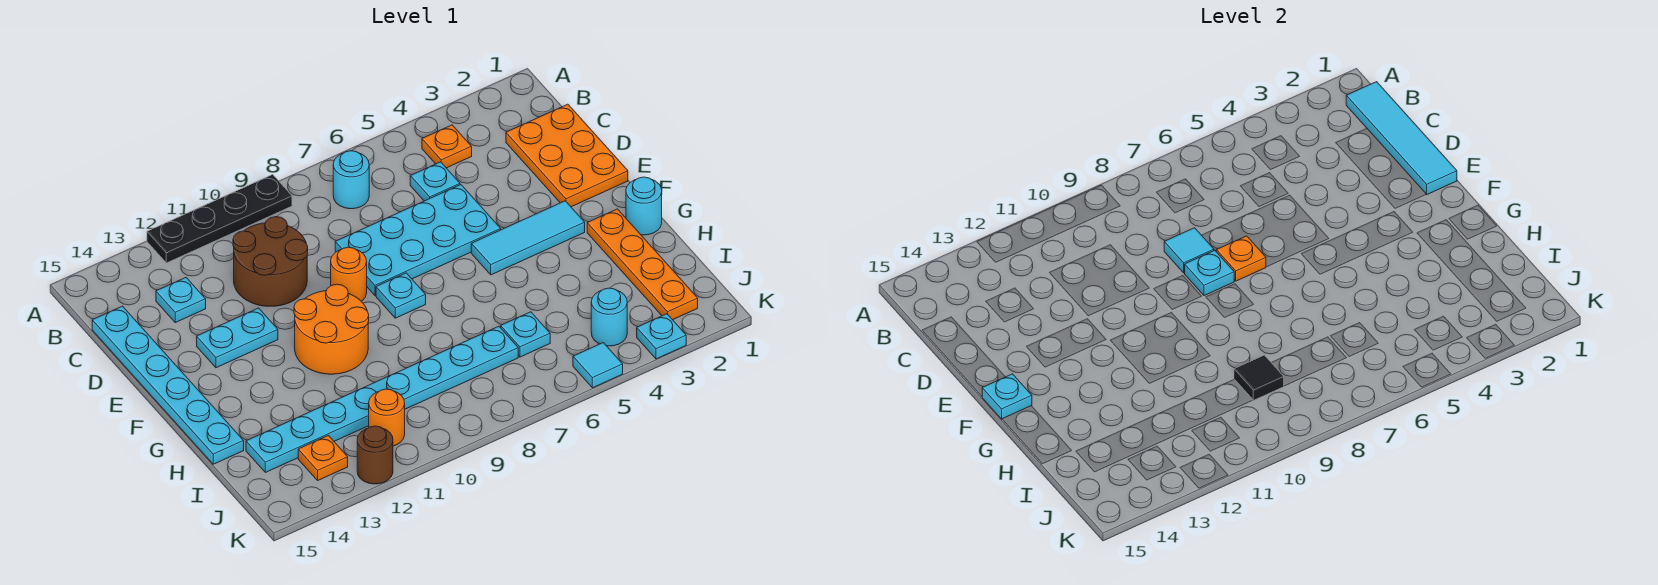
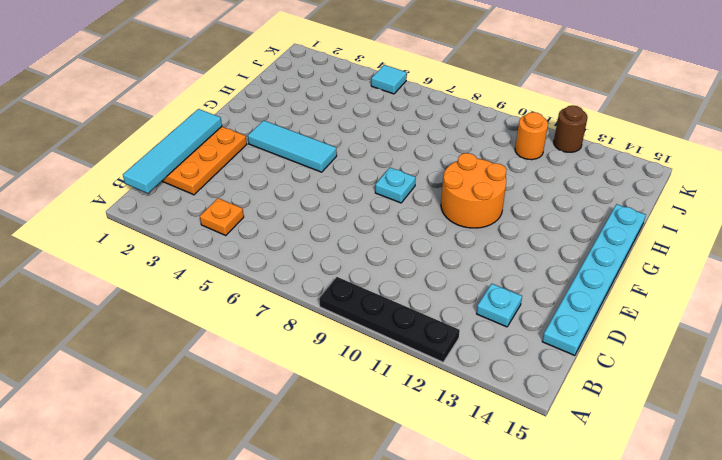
none -> cyan 1x1 round brick [333,151,369,209]
none -> cyan 1x1 plate [410,162,460,201]
none -> brown 2x2 round brick [233,217,308,306]
none -> cyan 2x4 plate [335,185,501,296]

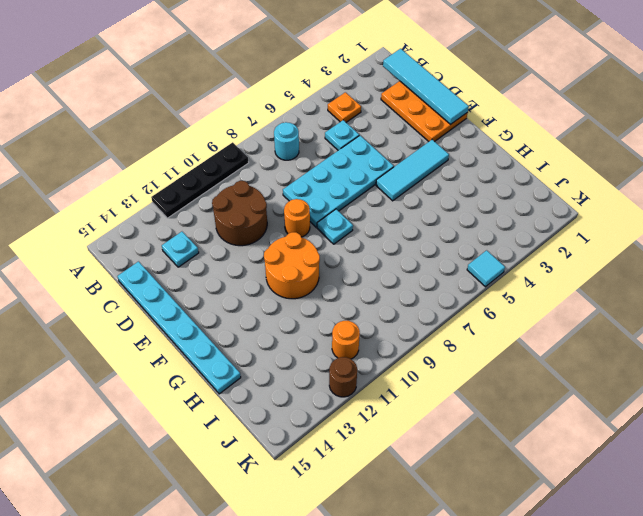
none -> cyan 1x2 plate [197,308,278,368]
none -> cyan 1x1 round brick [626,177,662,235]
none -> orange 1x4 plate [587,209,698,320]
none -> cyan 1x1 plate [501,312,550,357]

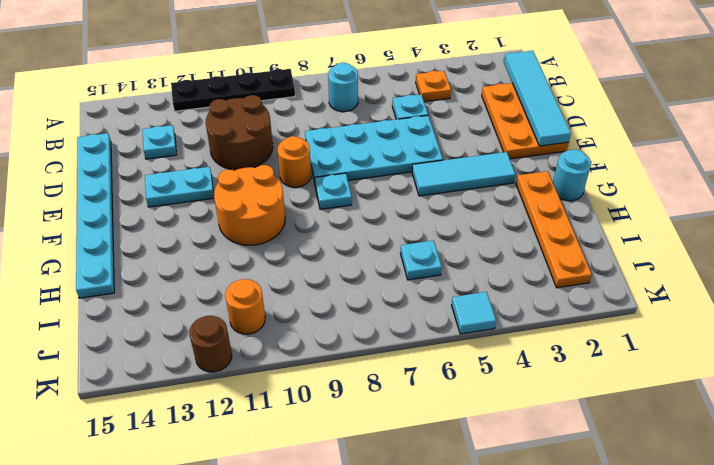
none -> cyan 1x8 plate [246,326,518,472]
none -> cyan 1x1 round brick [591,288,627,346]
none -> orange 1x1 plate [298,435,348,480]
none -> cyan 1x1 plate [637,314,686,359]

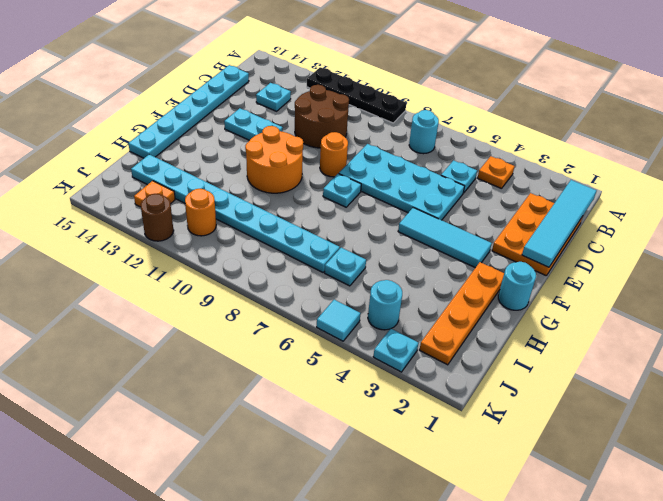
none -> cyan 1x1 tile [1164,228,1214,273]
none -> orange 1x1 plate [1216,236,1266,281]
none -> cyan 1x1 plate [1185,250,1234,296]
none -> cyan 1x1 plate [982,374,1032,419]

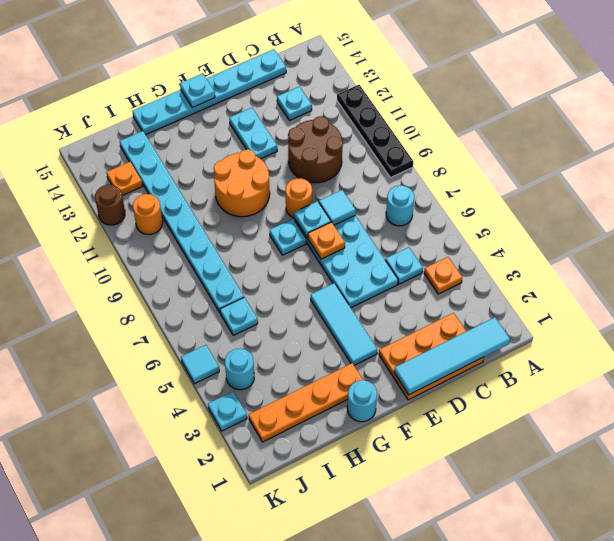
none -> black 1x1 tile [1234,355,1284,400]

